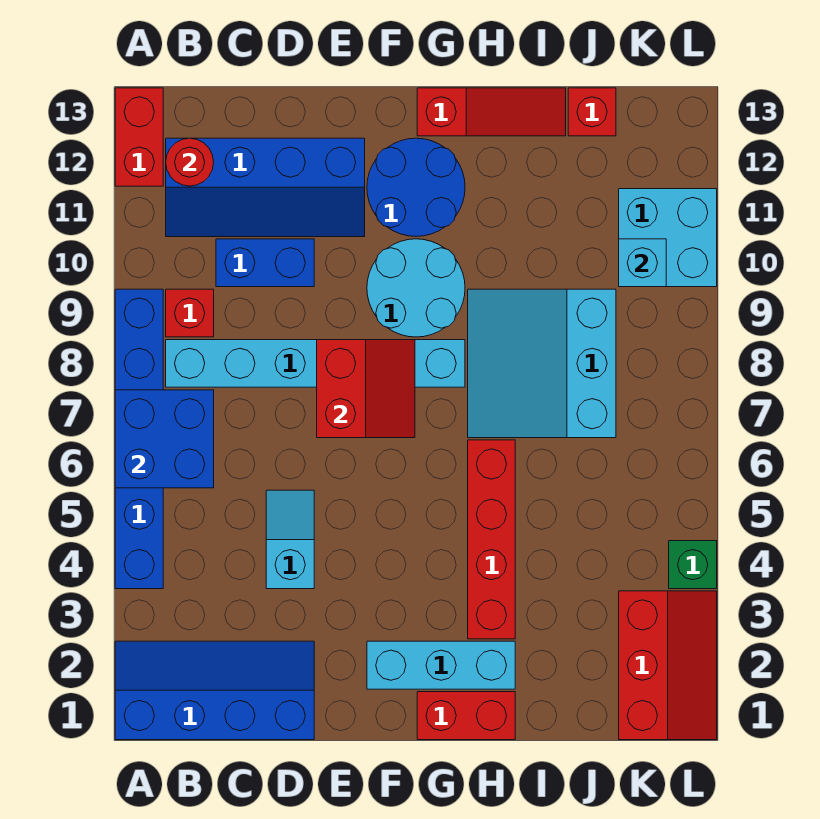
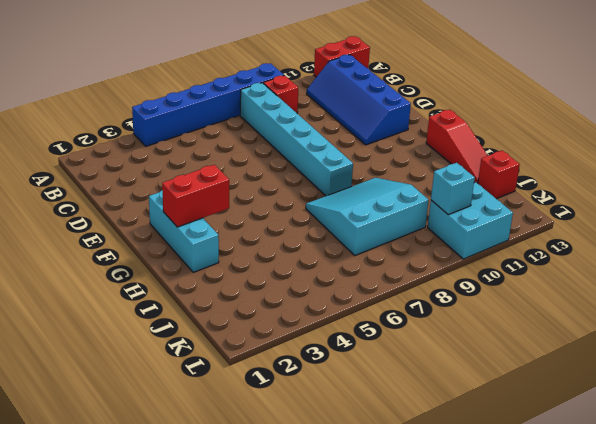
red 1x2 brick [162,165,229,227] -> red 1x2 brick turned to [417,692,515,740]
none -> blue 2x4 slope [115,641,314,740]
none -> blue 1x2 brick [216,239,314,287]
none -> cyan 1x2 slope [266,490,314,589]

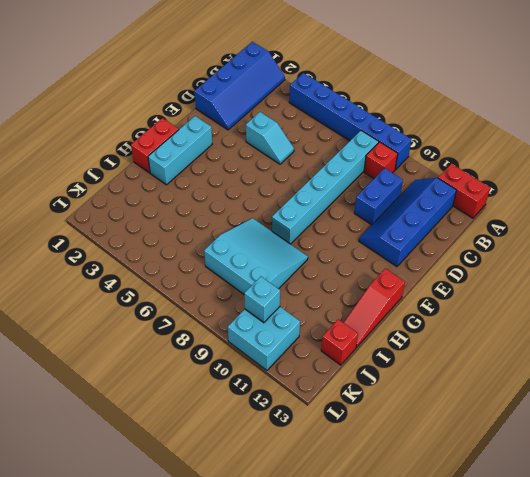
none -> cyan 2x2 round brick [367,239,465,337]
none -> blue 2x2 round brick [367,138,465,236]
none -> red 1x4 brick [468,440,515,639]

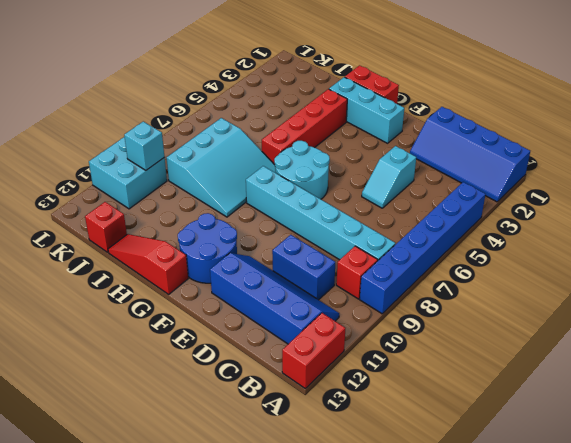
cyan 2x2 round brick [274,141,330,199] -> cyan 2x2 round brick moved to [367,239,465,337]
none -> red 2x3 slope [619,591,717,740]
none -> green 1x1 brick [669,541,717,589]
none -> blue 2x2 brick [115,390,214,488]

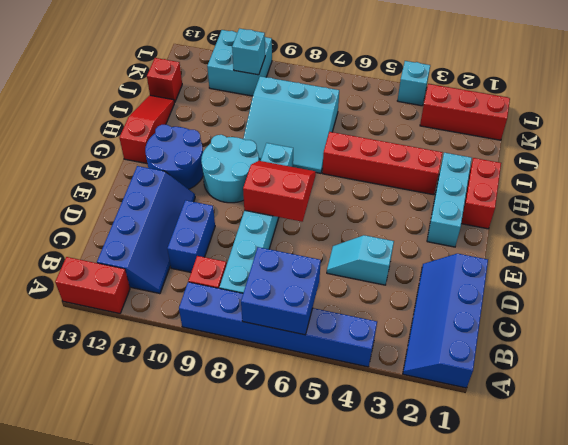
cyan 1x1 brick [397,61,430,106] -> green 1x1 brick [669,541,717,589]
none -> red 1x1 round brick [166,138,214,186]

